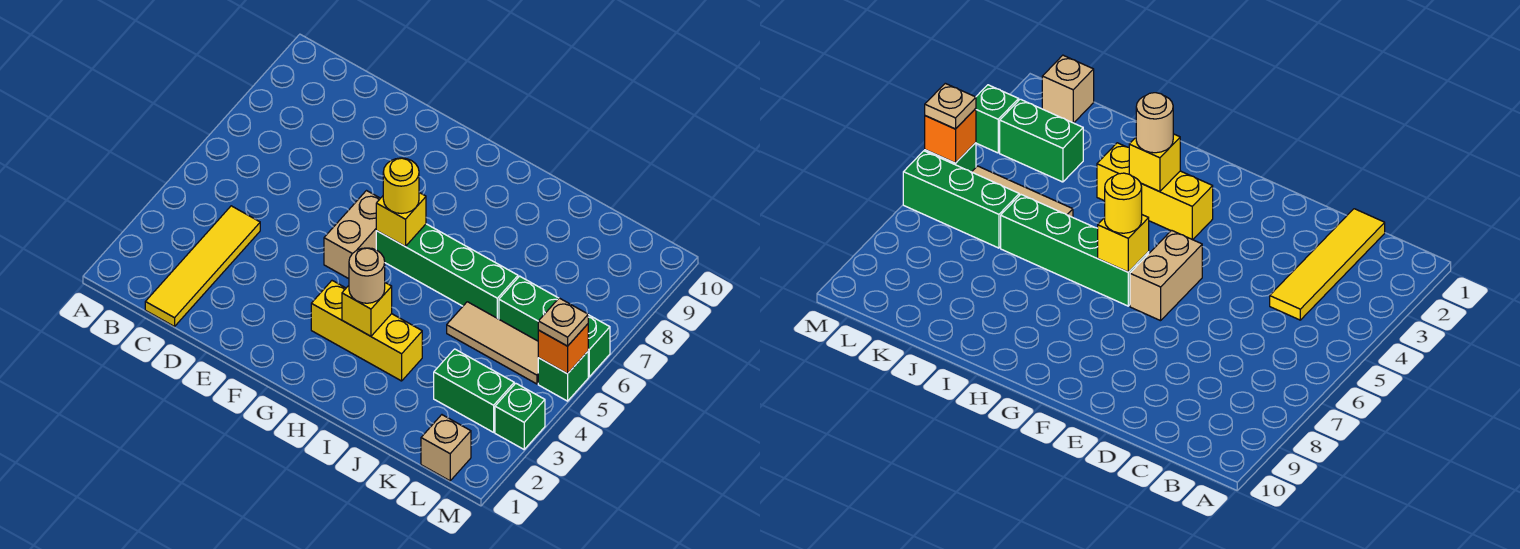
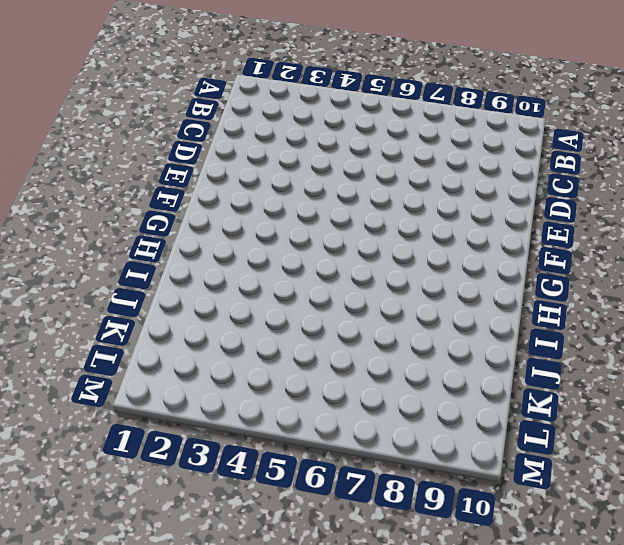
none -> yellow 1x4 tile [145,206,260,327]
none -> tan 1x2 brick [324,191,380,279]
none -> yellow 1x3 brick [311,281,422,381]

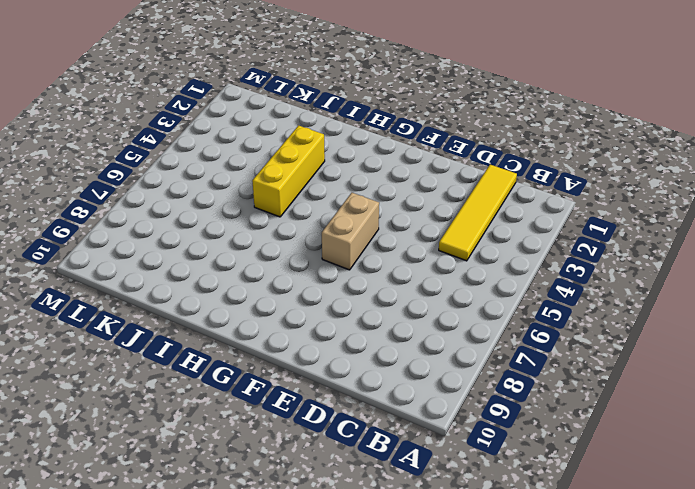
yellow 1x3 brick [252,125,325,217] -> yellow 1x3 brick turned to [311,281,422,381]
none -> green 1x4 brick [376,224,518,319]
none -> tan 1x3 tile [447,302,539,384]
none -> green 1x2 brick [434,349,514,432]

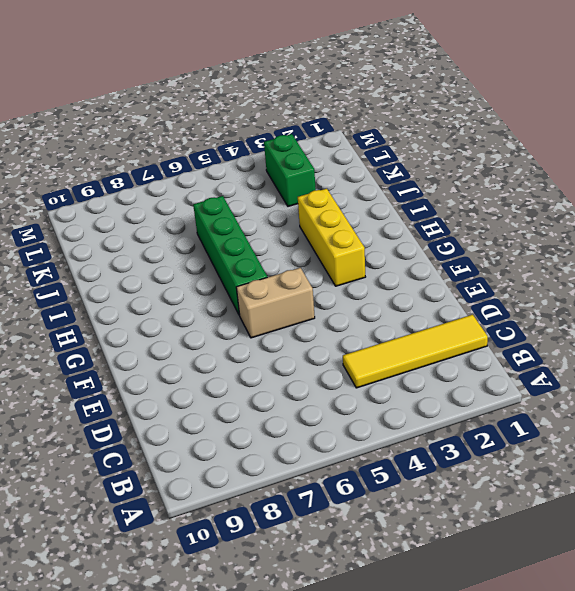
none -> tan 1x3 tile [447,302,539,384]
none -> green 1x3 brick [499,276,610,377]
none -> tan 1x1 brick [421,415,471,481]

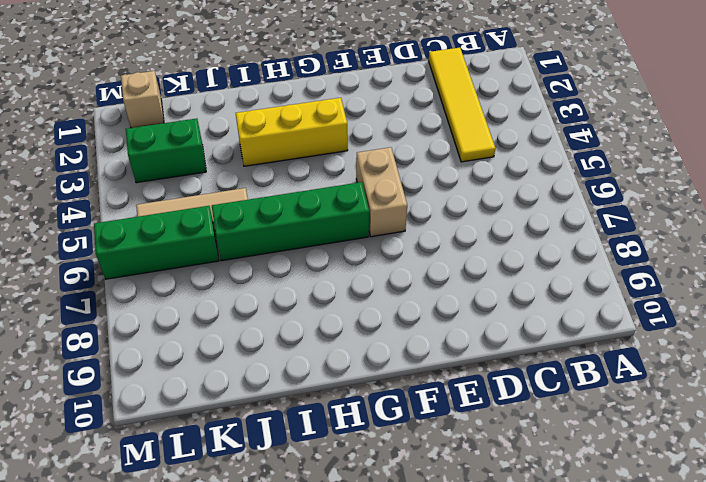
none -> green 1x1 brick [495,383,545,449]
none -> green 1x1 brick [538,352,588,401]
none -> yellow 1x1 brick [376,193,426,246]

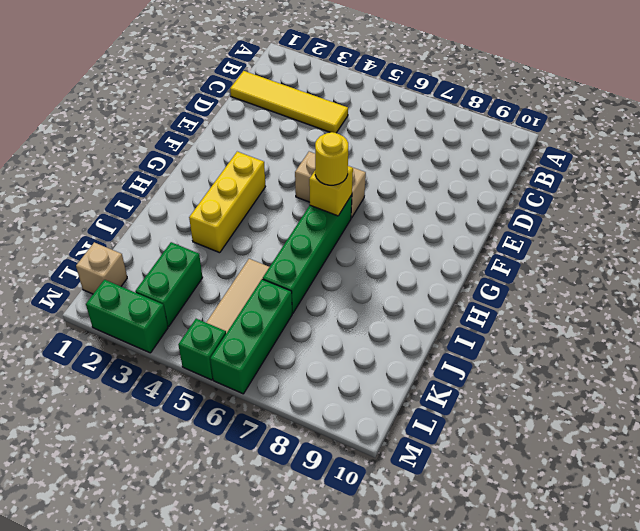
green 1x2 brick [86,280,168,353] -> green 1x1 brick [495,383,545,449]
none -> yellow 1x1 brick [342,283,392,336]
none -> orange 1x1 brick [538,324,588,374]
none -> tan 1x1 round brick [349,248,385,303]

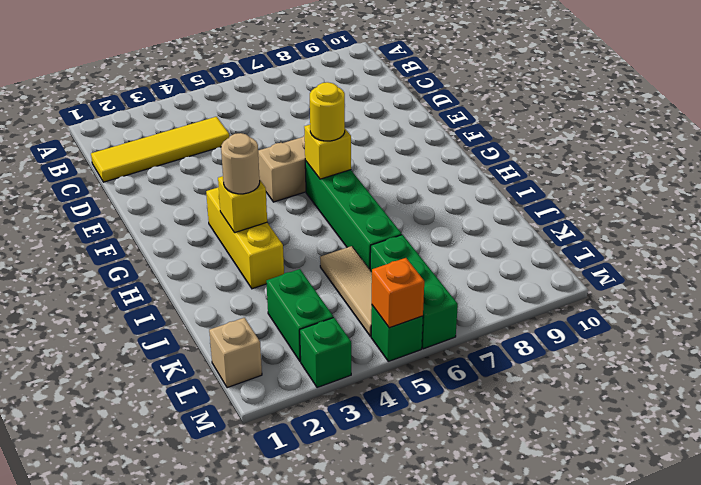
none -> tan 1x1 plate [538,298,588,346]

